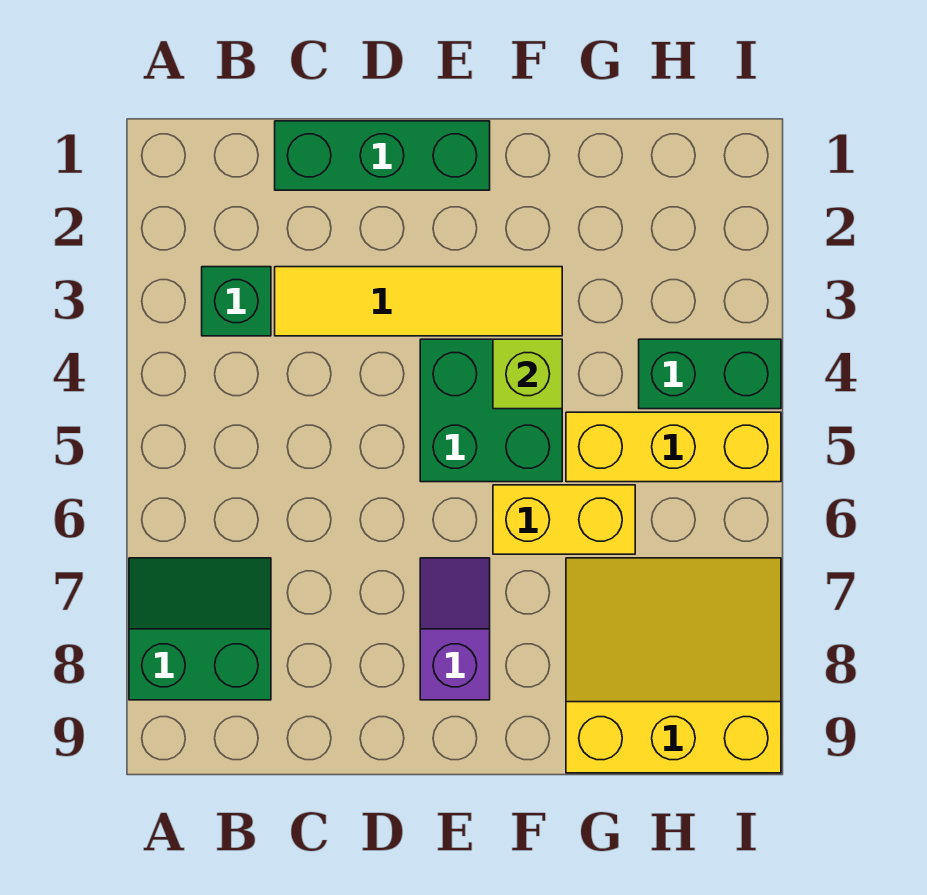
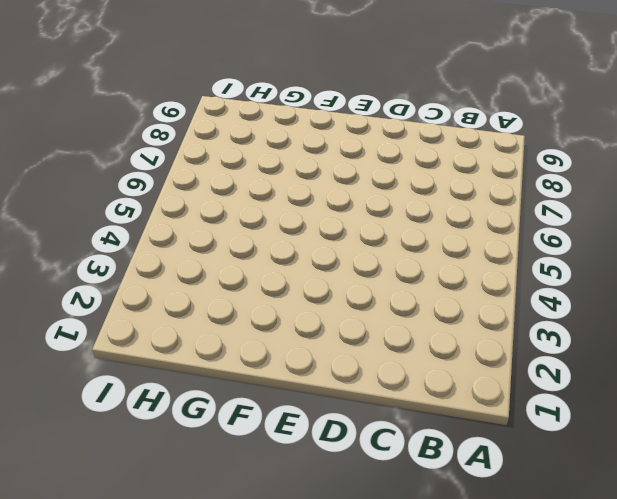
none -> green 2x2 slope [129,558,271,700]
none -> green 1x1 brick [202,267,271,336]

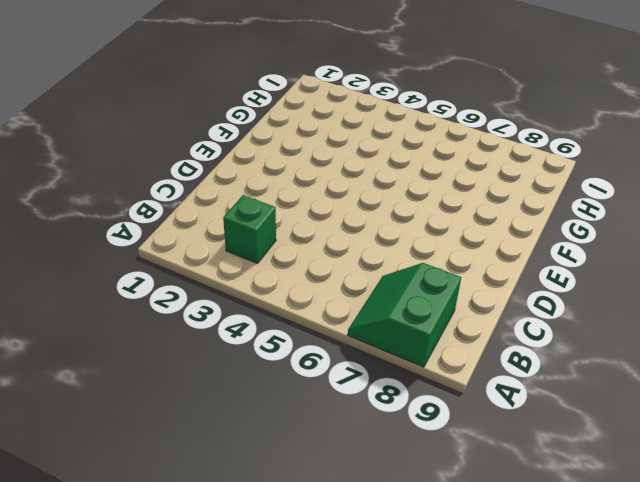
none -> green 1x3 brick [275,121,490,190]
none -> yellow 1x4 tile [275,267,562,336]

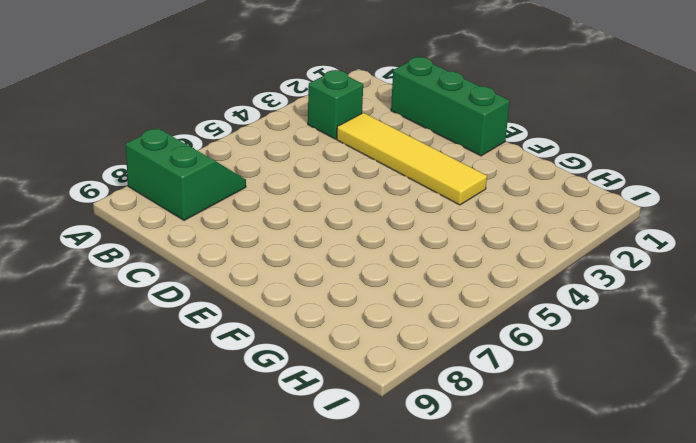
none -> green 2x2 brick [420,339,562,482]
none -> purple 1x2 slope [420,558,490,700]

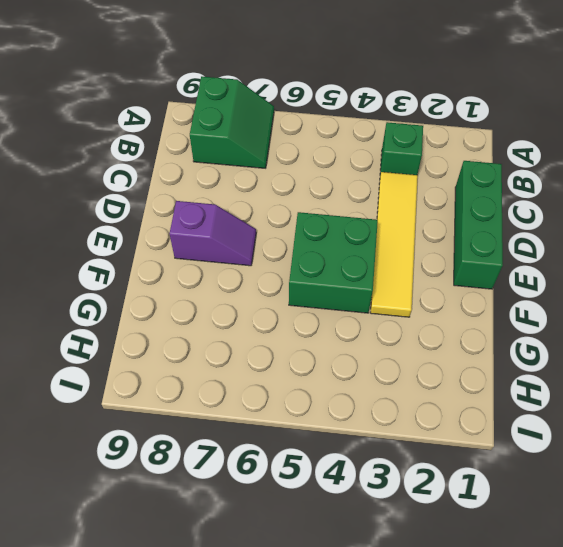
none -> yellow 1x2 brick [493,485,635,554]
none -> yellow 1x3 brick [566,412,781,482]

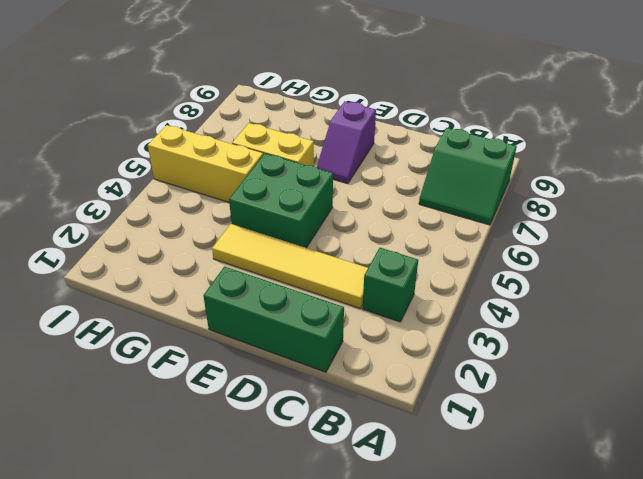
none -> yellow 3x3 slope [566,558,781,773]
none -> green 1x2 brick [639,339,781,409]

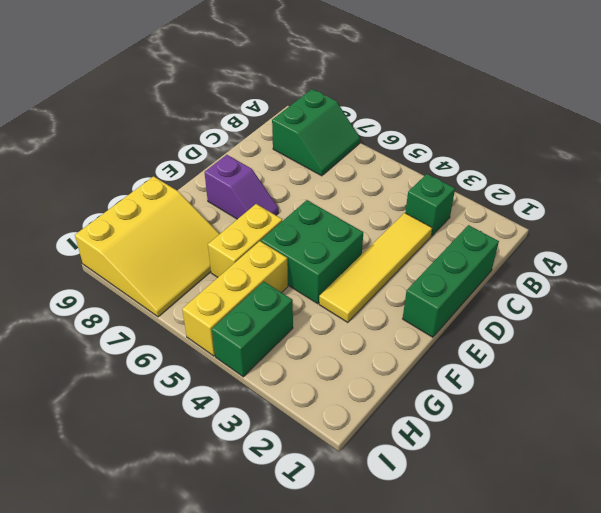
none -> lime 1x1 brick [493,339,562,409]

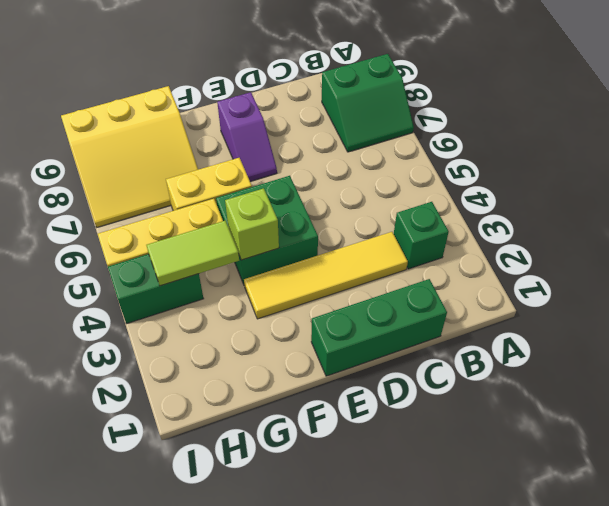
lime 1x2 tile [146,221,239,286] -> none

